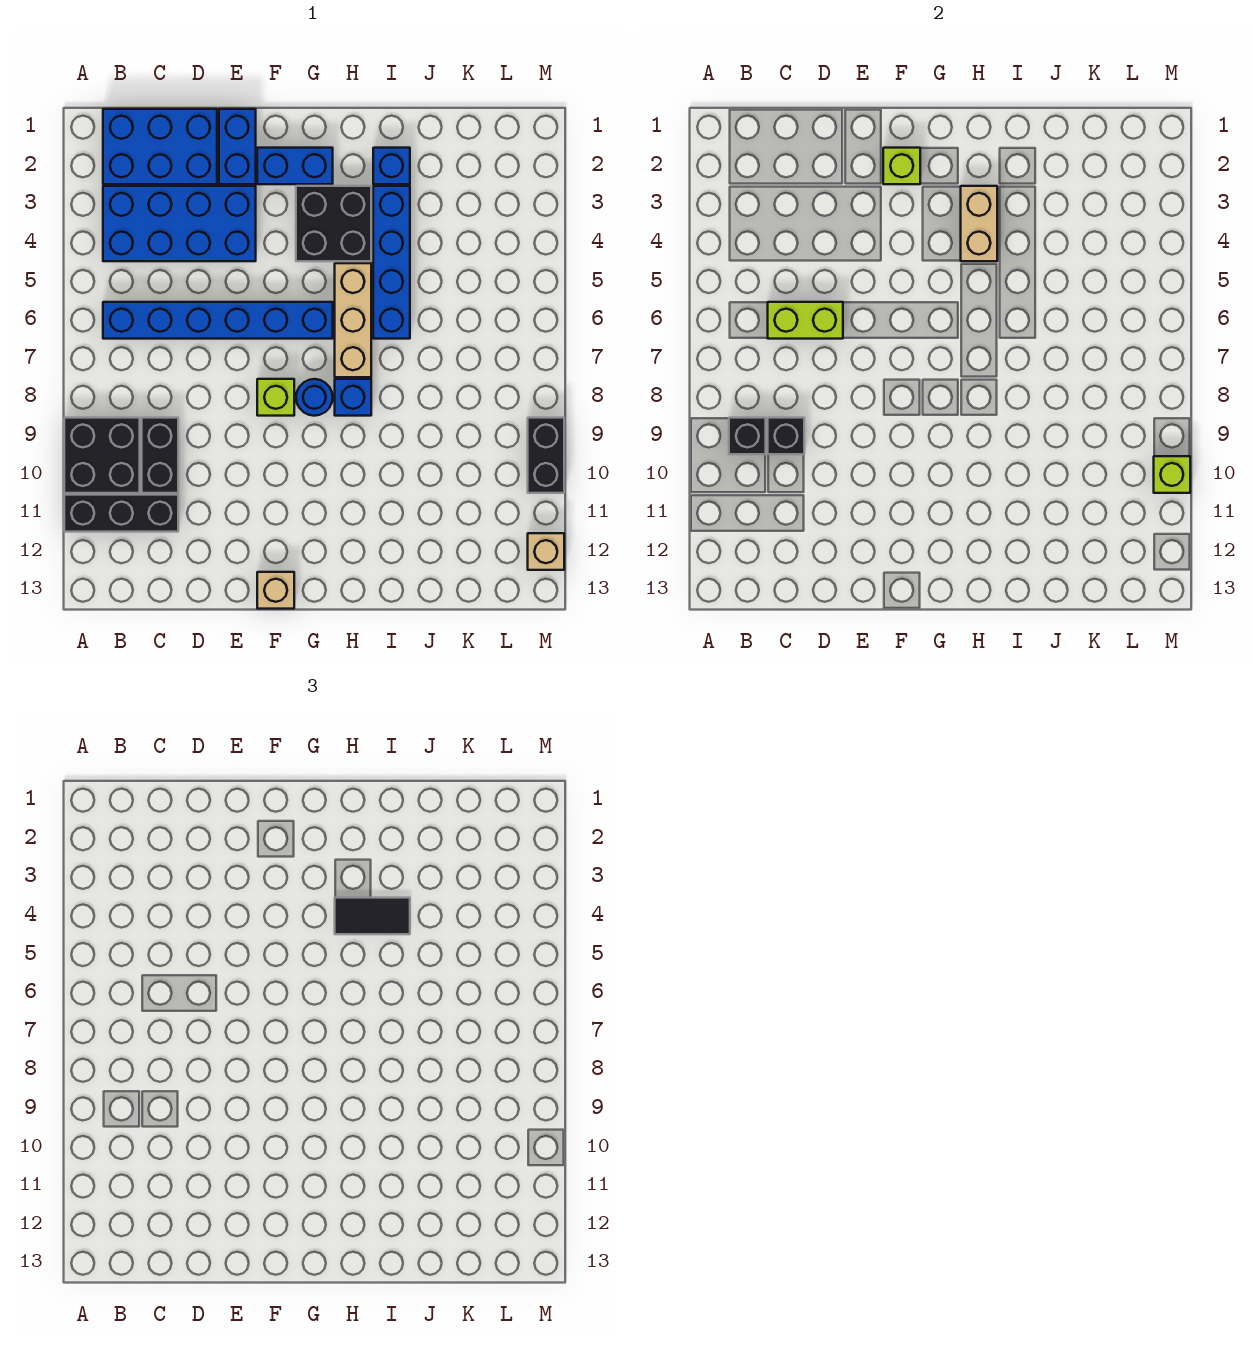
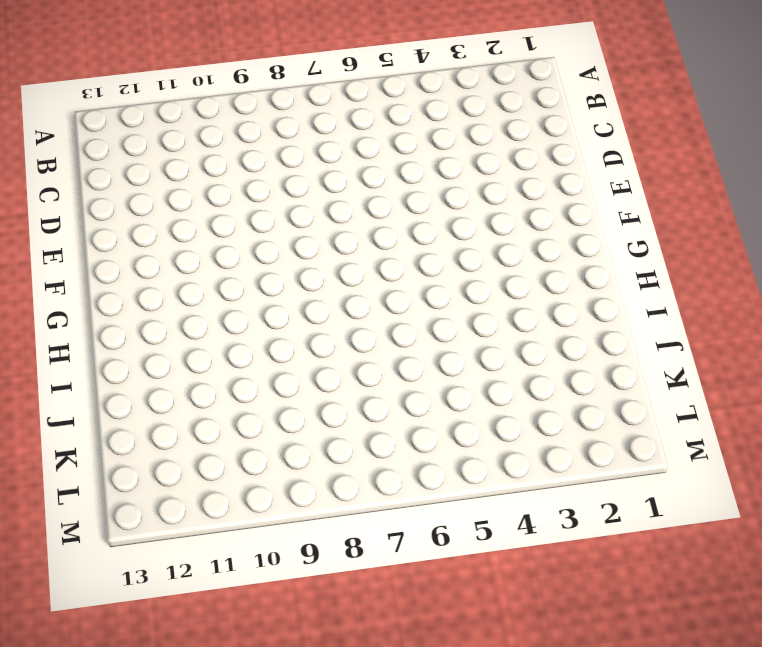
none -> black 2x2 brick [64,418,140,493]
none -> black 1x3 brick [64,495,178,532]
none -> blue 2x3 brick [103,109,217,184]

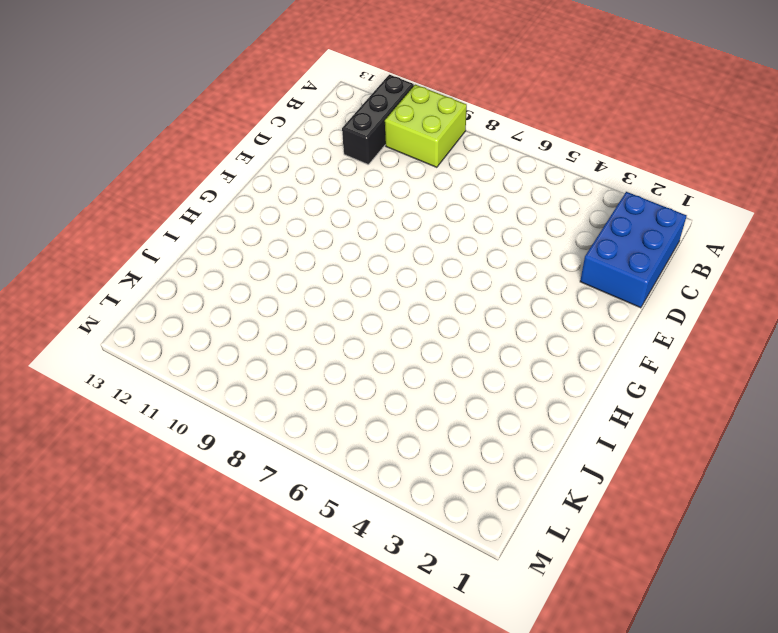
lime 2x2 brick [385,85,467,167] -> black 2x2 brick [64,418,140,493]
none -> blue 2x4 brick [103,186,256,261]
none -> blue 1x6 brick [103,302,333,339]
none -> black 1x2 brick [142,418,178,493]

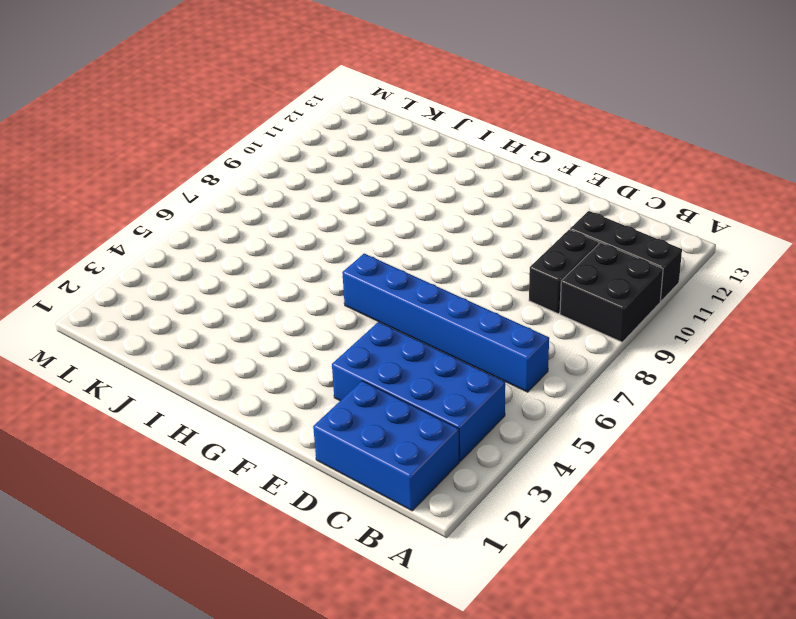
none -> blue 1x2 brick [219,109,256,184]
none -> blue 1x2 brick [257,148,333,184]
none -> lime 1x1 brick [257,379,294,416]

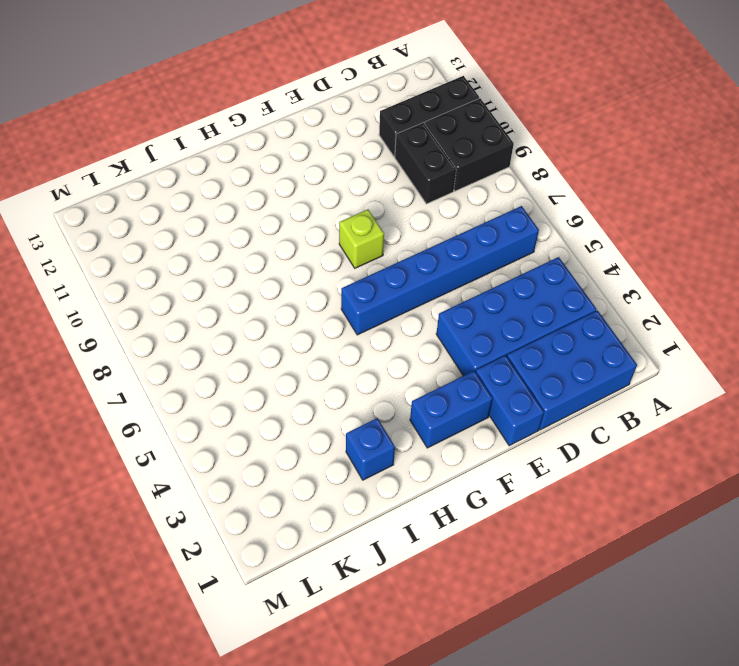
none -> tan 1x1 brick [257,572,294,609]
none -> black 2x2 brick [296,186,371,261]
none -> blue 1x1 round brick [296,379,333,416]

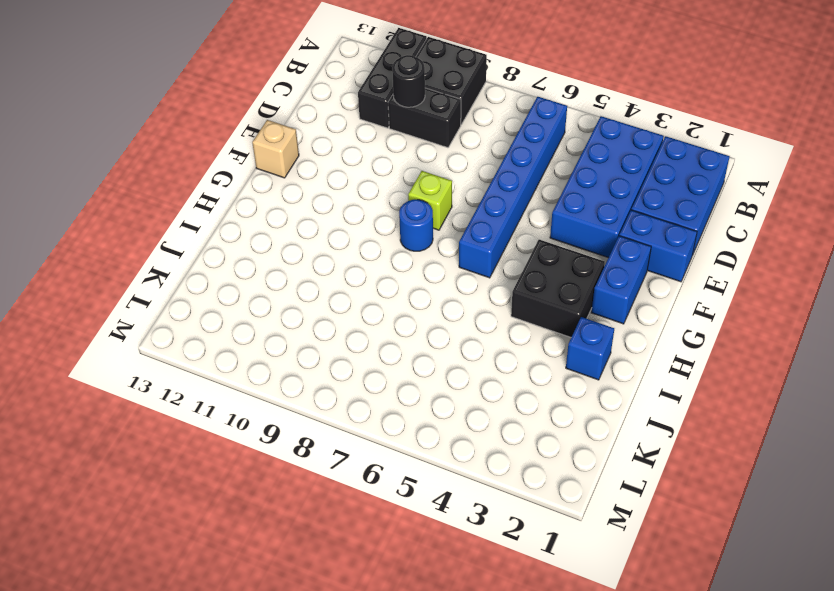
black 1x1 round brick [392,55,425,107] -> none
none -> tan 1x3 brick [335,263,371,377]
none -> blue 1x1 brick [335,379,371,416]
none -> blue 1x4 brick [373,186,410,339]

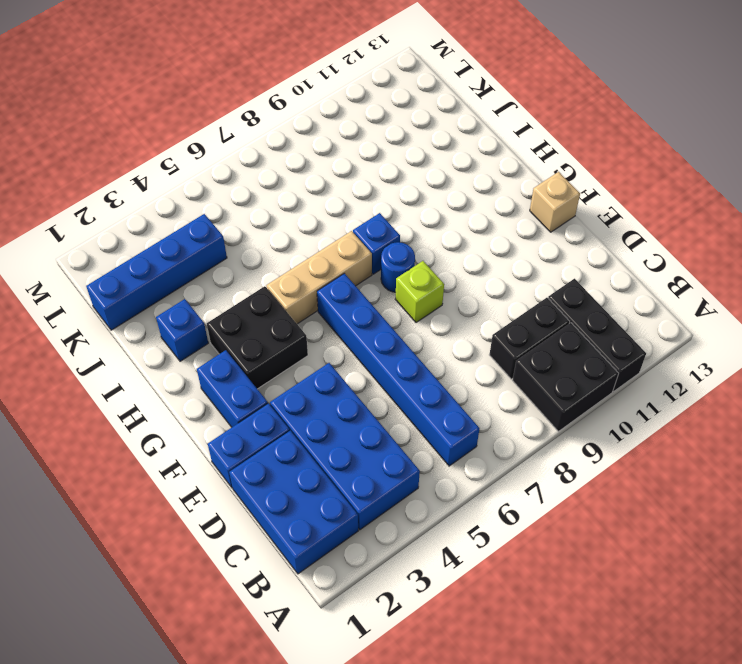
blue 1x4 brick [86,214,227,330] -> blue 1x4 brick moved to [373,186,410,339]
none -> black 1x2 brick [528,418,564,493]
none -> tan 1x1 brick [528,533,564,570]
none -> black 1x1 brick [729,418,766,454]

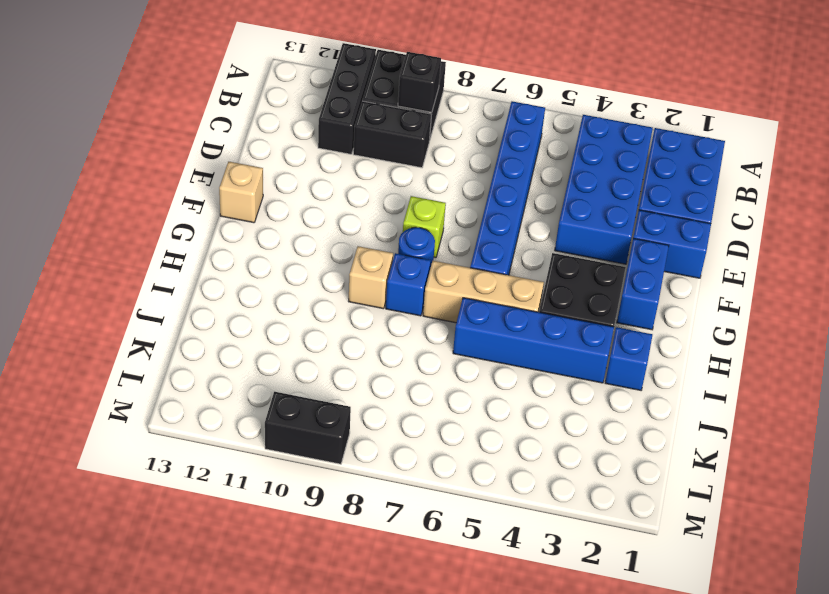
tan 1x1 brick [348,246,393,309] -> tan 1x1 brick moved to [528,533,564,570]
none -> lime 1x2 brick [768,302,843,339]
none -> black 1x1 brick [768,418,804,454]
none -> lime 1x1 brick [883,148,920,184]

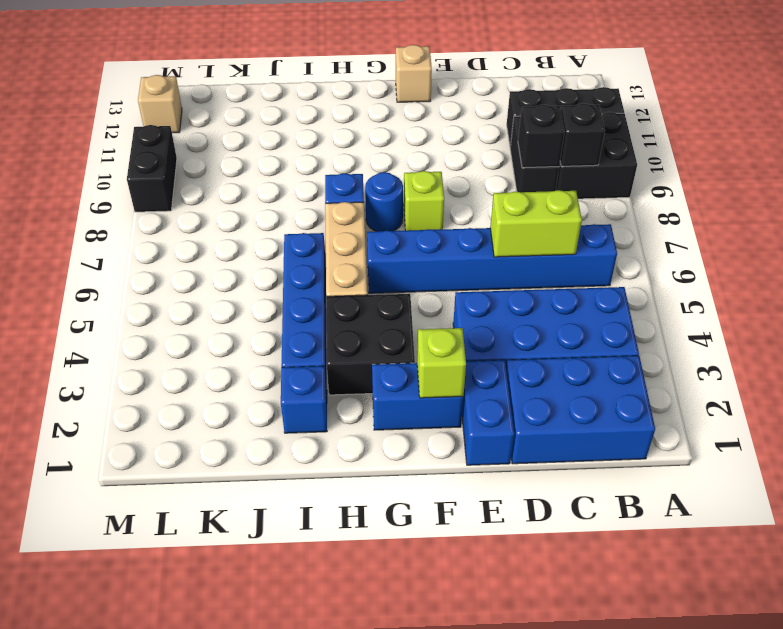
none -> tan 1x2 brick [961,186,997,261]
none -> lime 1x1 brick [1154,456,1190,493]
none -> black 1x2 tile [335,898,410,934]

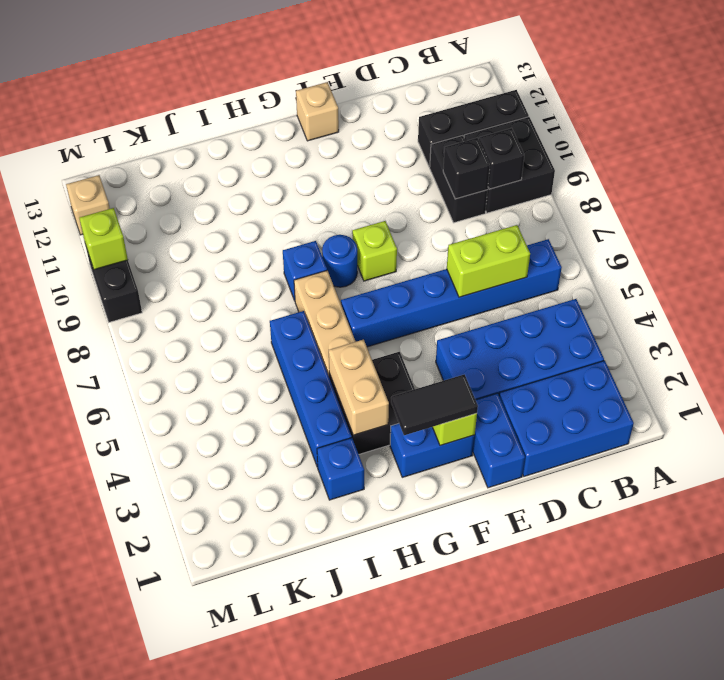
black 1x2 tile [391,374,478,435] -> black 1x2 tile moved to [335,898,410,934]

